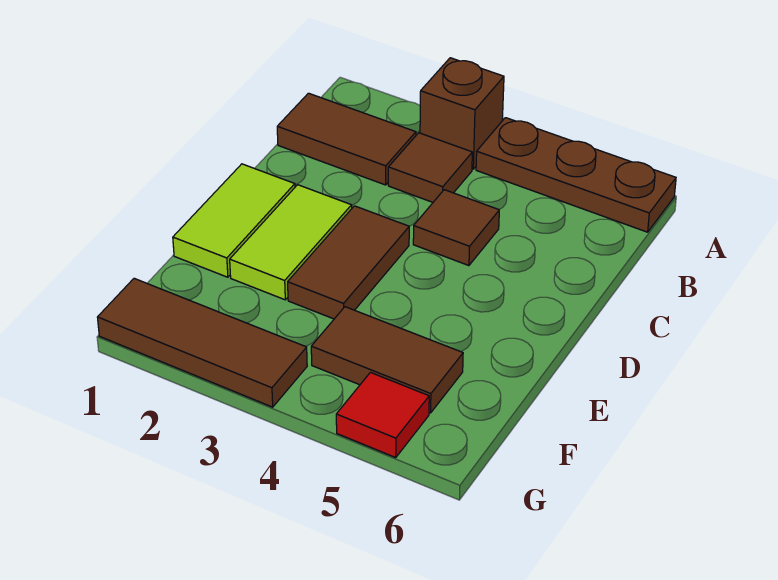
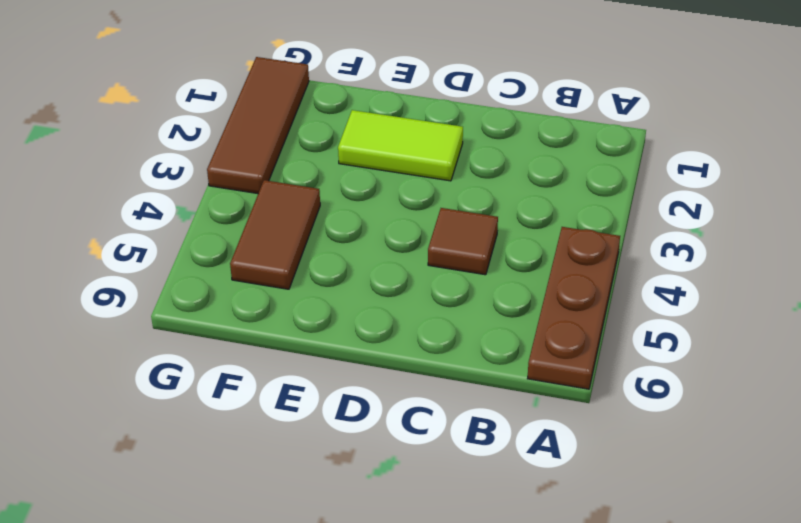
none -> brown 1x1 brick [420,58,504,169]
none -> brown 1x2 tile [277,93,416,185]

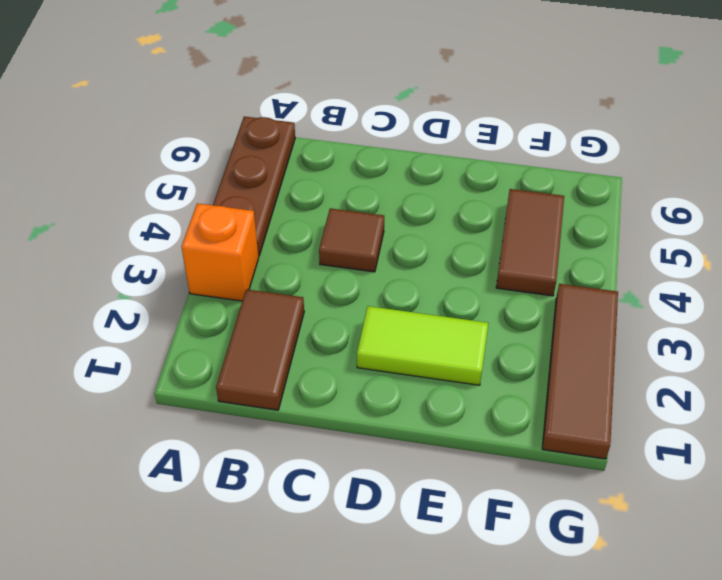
orange 1x1 brick [181,203,259,301] -> brown 1x1 brick [420,58,504,169]
none -> brown 1x1 tile [388,133,472,202]
none -> lime 1x2 tile [173,164,295,277]

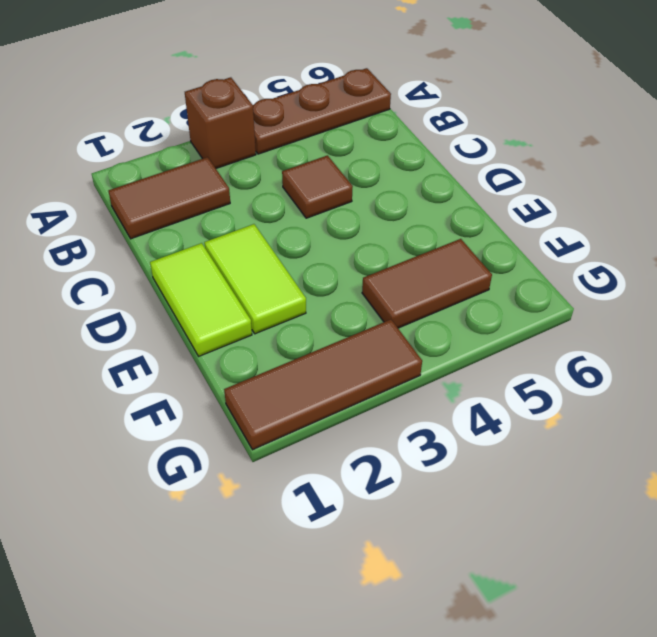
none -> brown 1x1 tile [388,133,472,202]
none -> brown 1x2 tile [288,206,409,319]

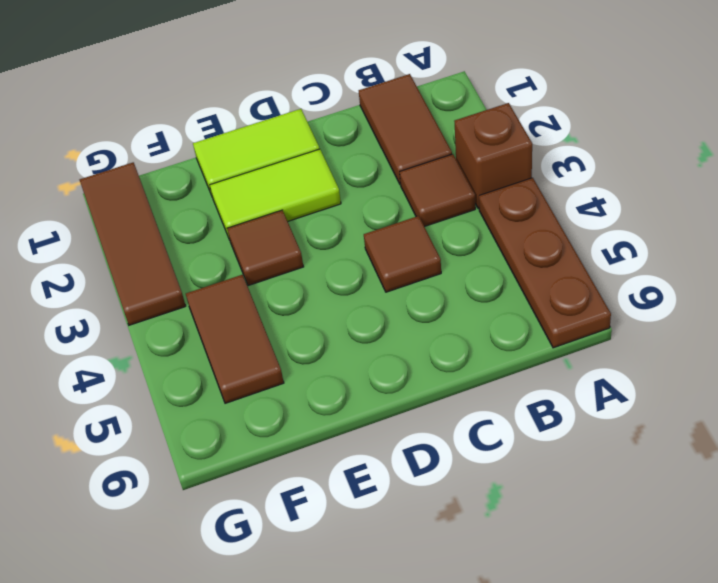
brown 1x1 tile [227,210,304,286] -> brown 1x2 tile [288,206,409,319]
none -> red 1x1 tile [336,373,429,457]

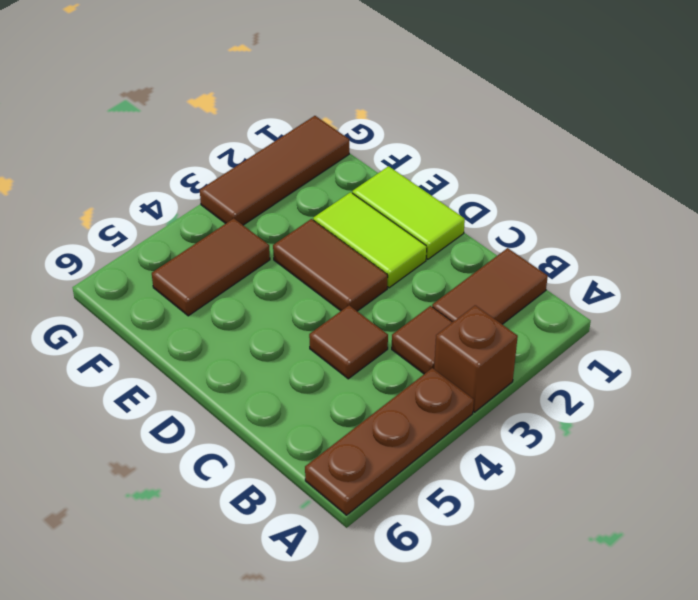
none -> red 1x1 tile [336,373,429,457]

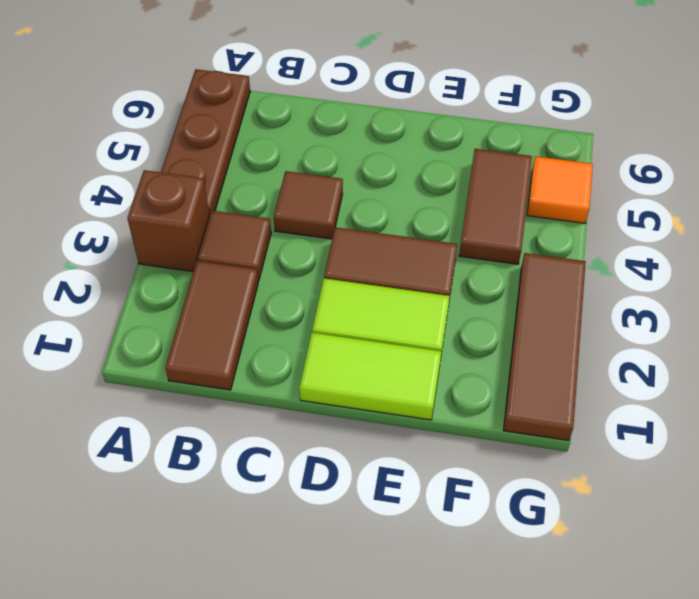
orange 1x1 tile [527,156,593,223] -> red 1x1 tile [336,373,429,457]

